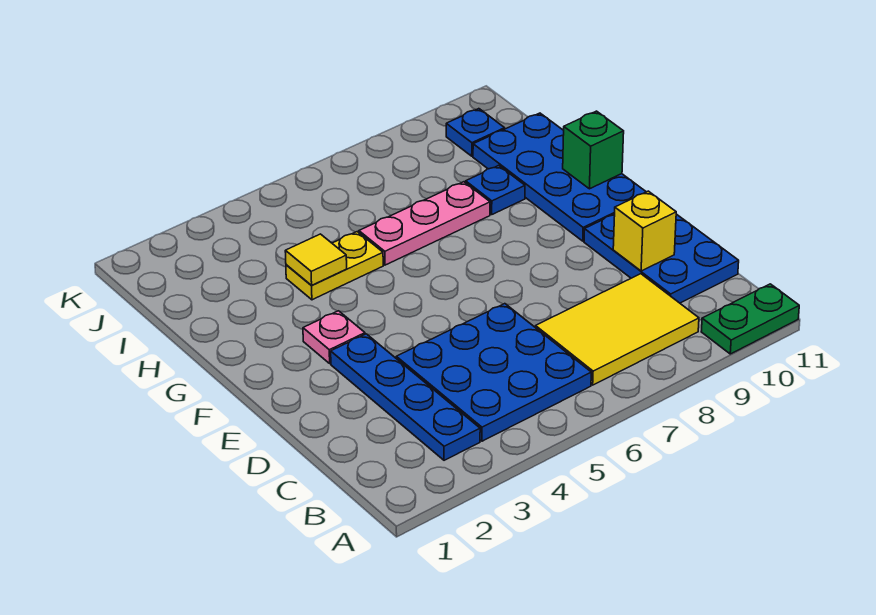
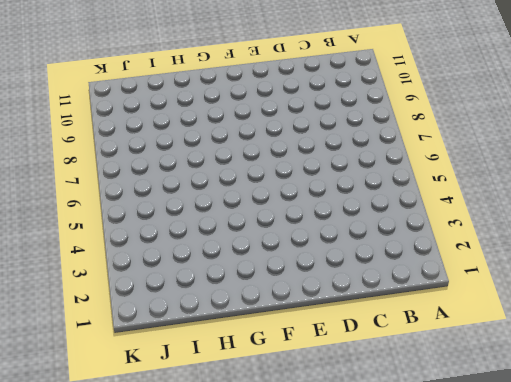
none -> green 1x2 plate [701,284,799,354]
none -> blue 1x4 plate [331,334,480,460]
none -> blue 3x3 plate [396,304,591,441]

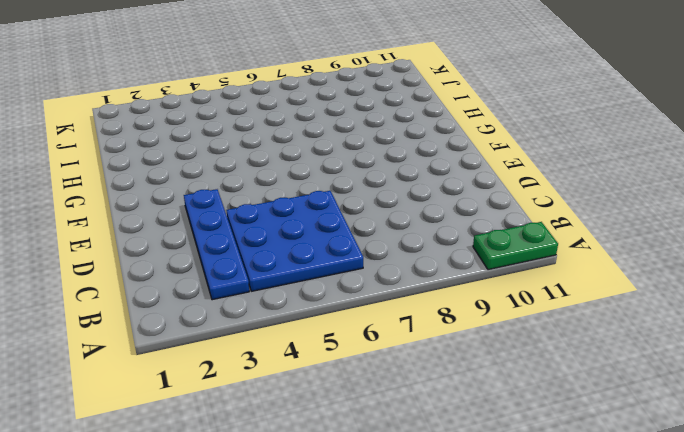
none -> yellow 2x3 tile [535,274,699,385]
none -> blue 2x3 plate [584,214,739,303]
none -> pink 1x1 plate [303,311,365,363]

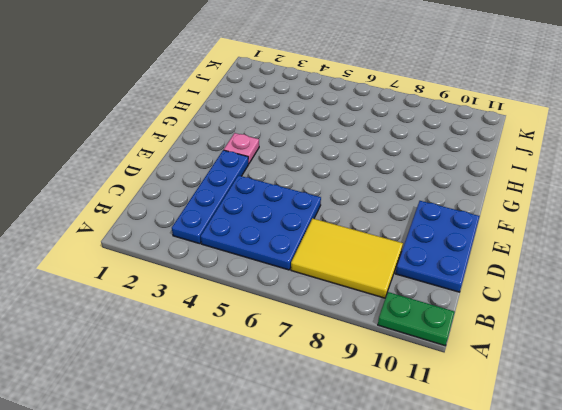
none -> blue 2x4 plate [473,113,646,241]
none -> yellow 1x2 plate [286,232,383,300]
none -> pink 1x3 plate [359,182,490,265]

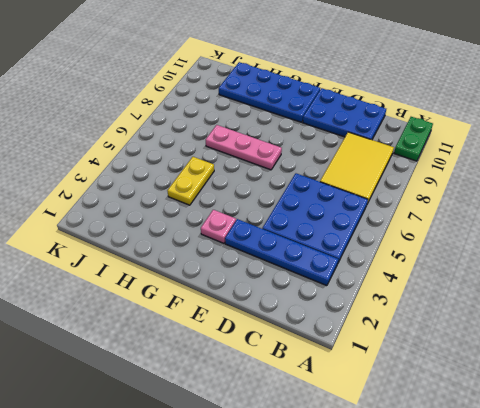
pink 1x3 plate [206,125,282,170] -> pink 1x3 plate turned to [359,182,490,265]
none -> blue 1x1 plate [466,165,525,214]
none -> blue 1x1 plate [446,109,505,156]
none -> yellow 1x1 brick [613,191,676,271]

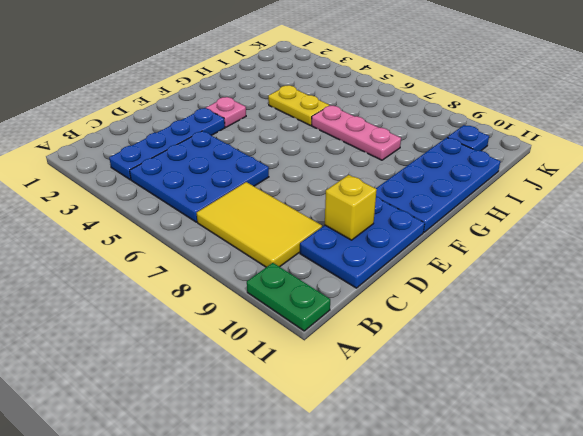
none -> blue 1x1 plate [466,165,525,214]
none -> green 1x1 brick [563,111,624,189]
none -> yellow 1x1 tile [285,234,347,285]

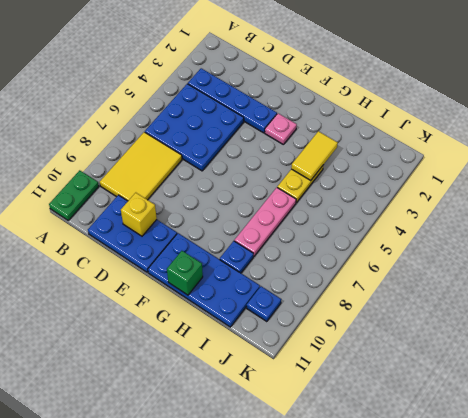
yellow 1x2 tile [291,131,338,181] -> yellow 1x1 tile [285,234,347,285]

